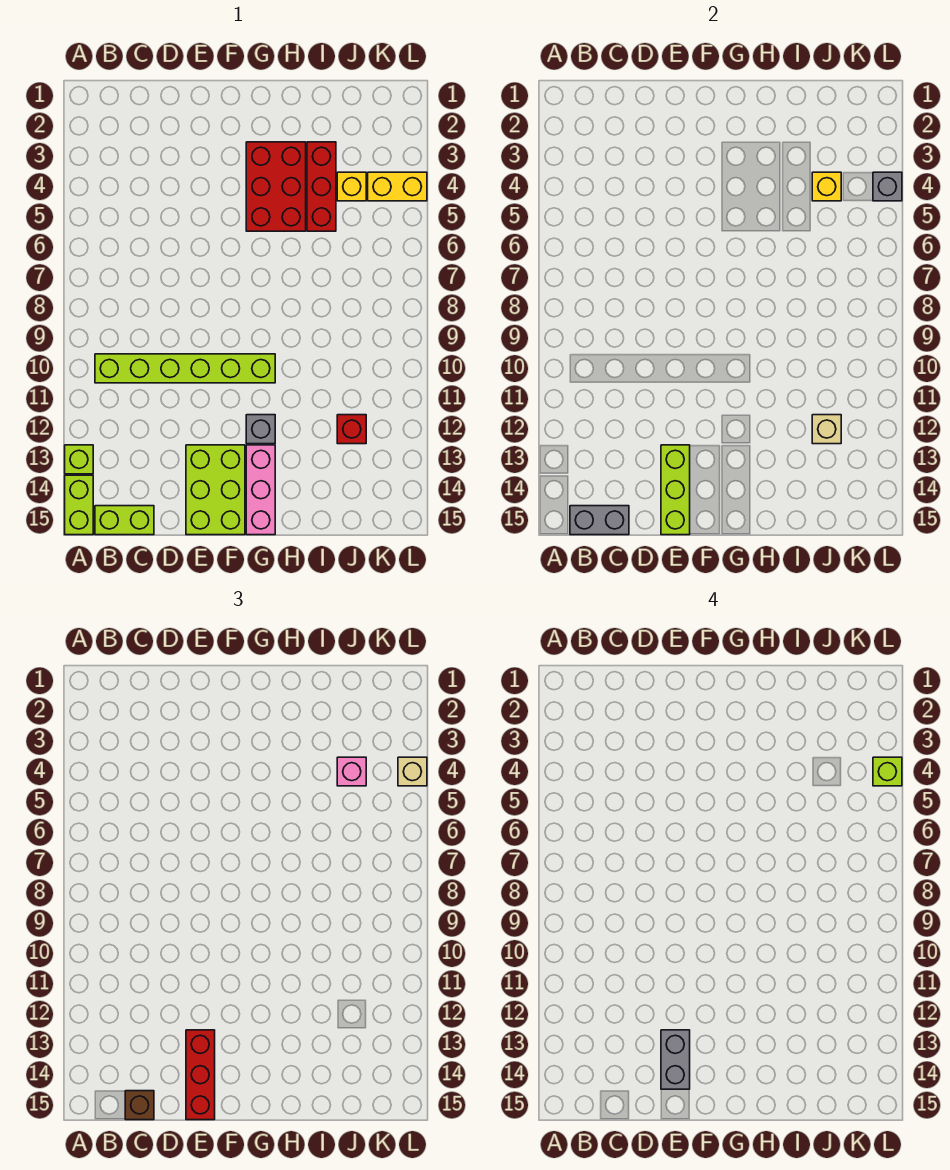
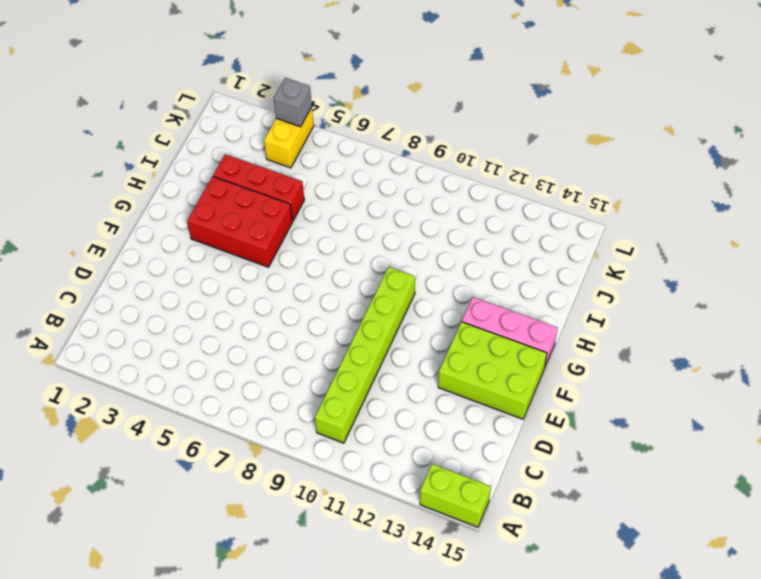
none -> lime 1x1 brick [65,445,93,474]
none -> lime 1x2 brick [95,506,154,535]
none -> grey 1x1 brick [246,415,275,444]

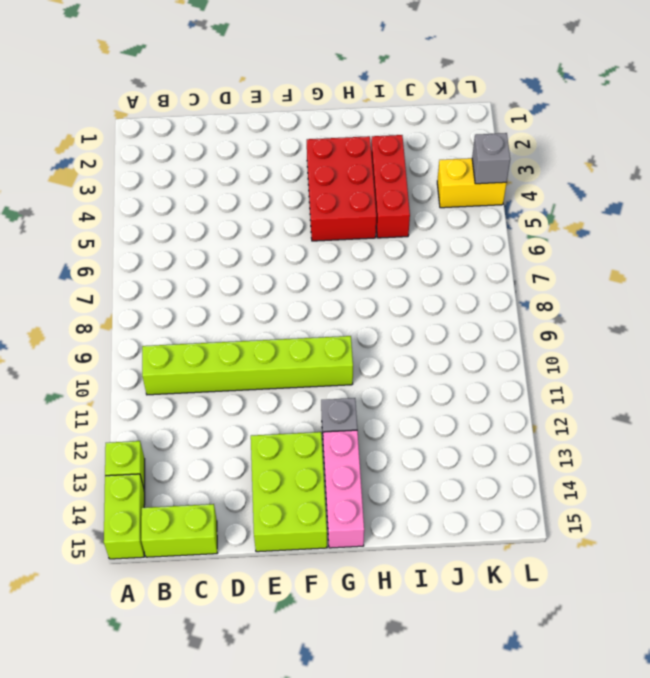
none -> yellow 1x1 brick [337,172,366,201]
none -> red 1x1 brick [337,415,366,444]
none -> grey 1x2 brick [570,506,629,535]

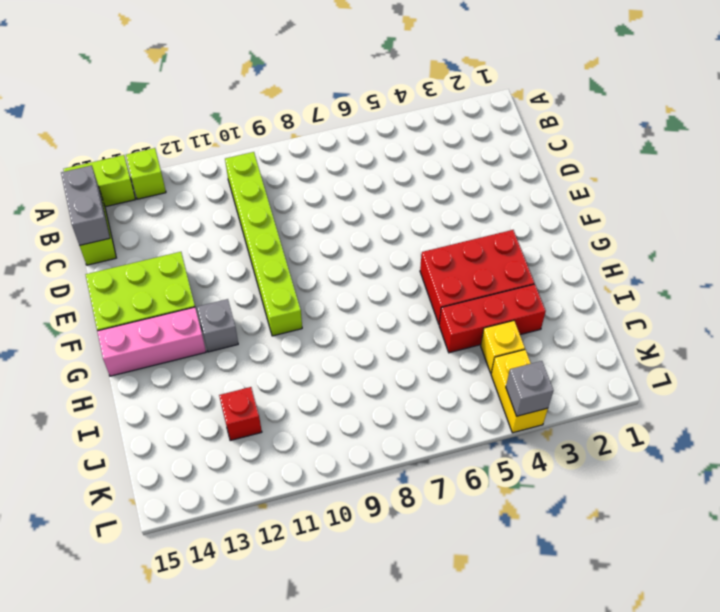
none -> lime 1x3 brick [661,445,690,535]
none -> yellow 1x1 brick [812,172,841,201]
none -> tan 1x1 brick [812,415,841,444]

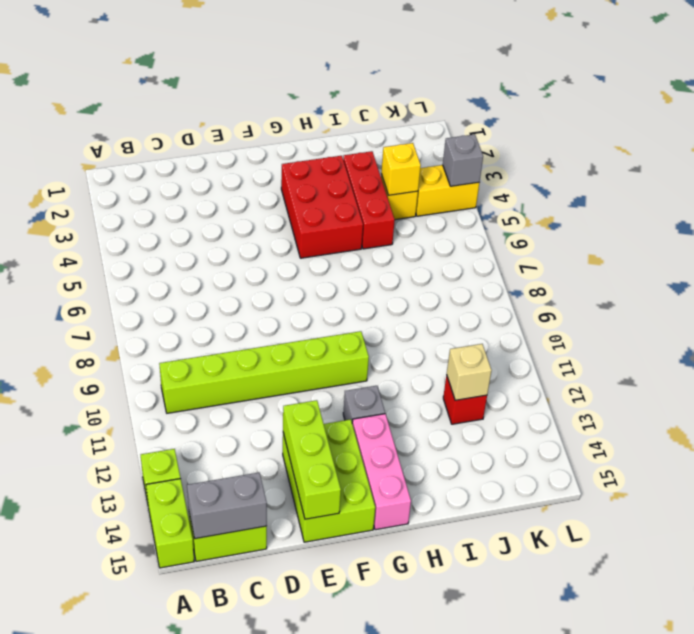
none -> brown 1x1 brick [125,1091,154,1120]
none -> red 1x3 brick [186,1030,215,1120]
none -> pink 1x1 brick [337,757,366,786]

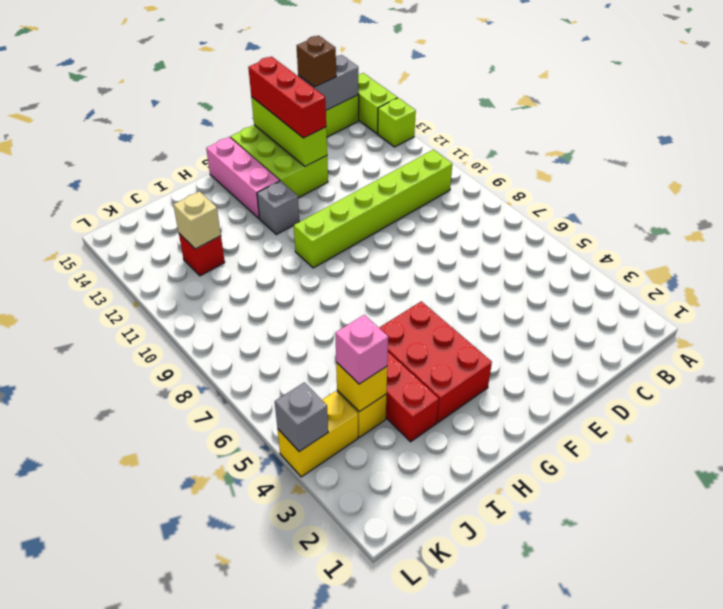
none -> tan 1x1 brick [398,757,427,786]
none -> grey 1x2 brick [661,1030,690,1089]
none -> lime 1x1 brick [873,757,902,786]

